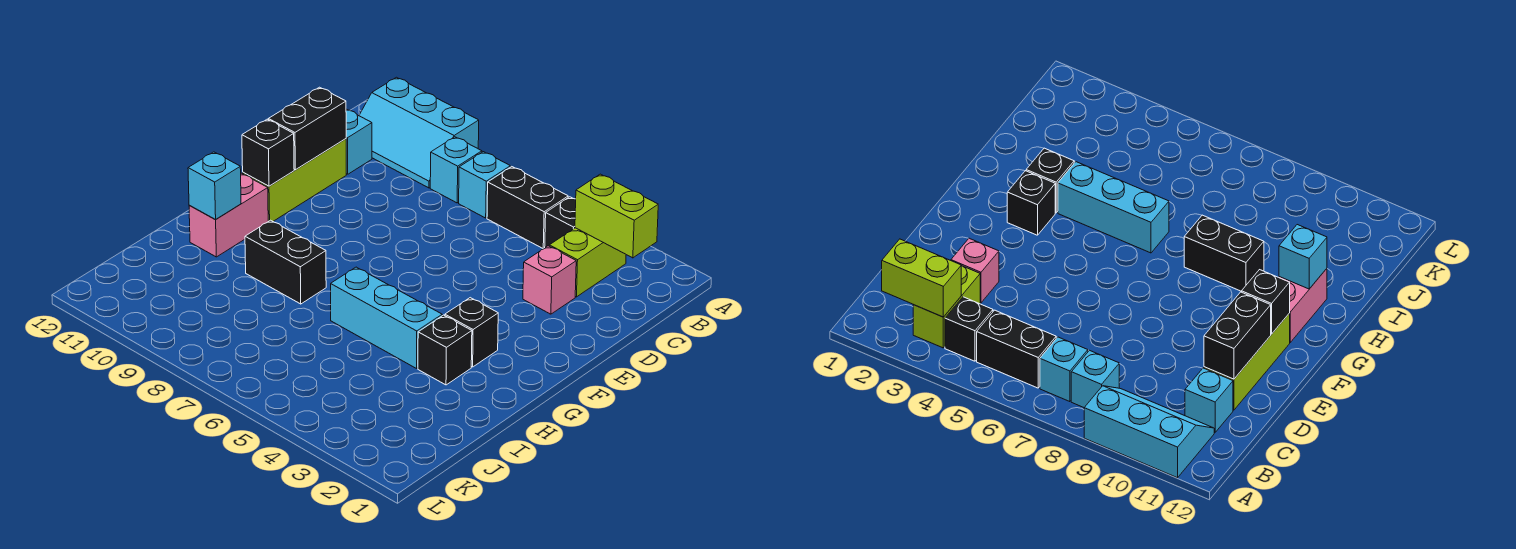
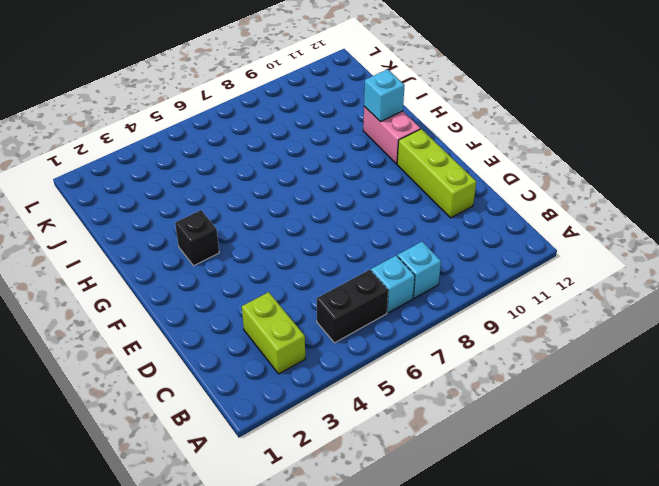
none -> cyan 2x3 slope [359,77,479,188]
none -> black 1x1 brick [545,197,576,247]
none -> cyan 1x1 brick [346,109,372,174]

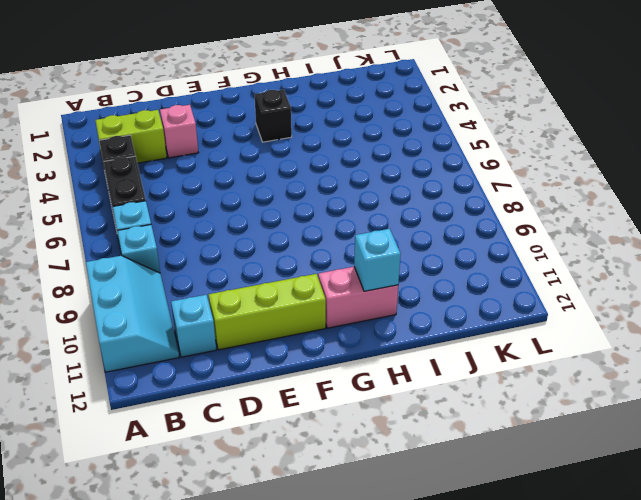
none -> black 1x1 brick [418,315,472,385]
none -> cyan 1x3 brick [331,267,442,368]
none -> black 1x2 brick [245,220,326,304]

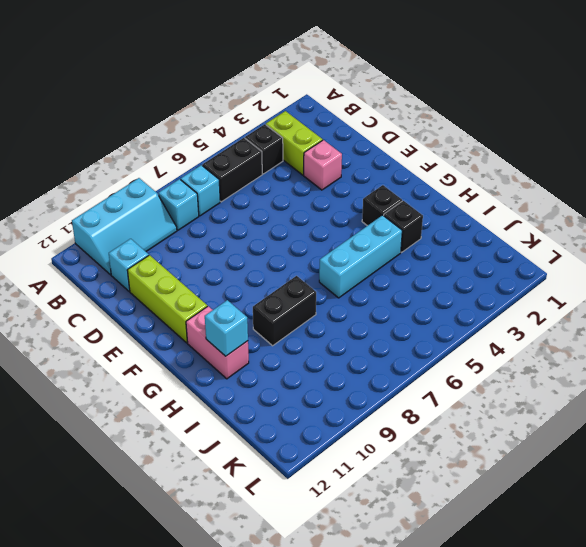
none -> lime 1x2 brick [575,174,658,258]
none -> black 1x2 brick [268,87,346,170]
none -> black 1x1 brick [242,119,294,186]

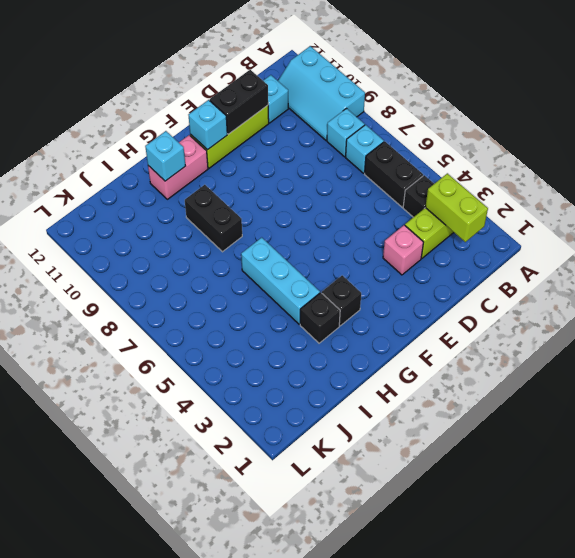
cyan 1x1 brick [189,100,227,150] -> black 1x1 brick [242,119,294,186]

